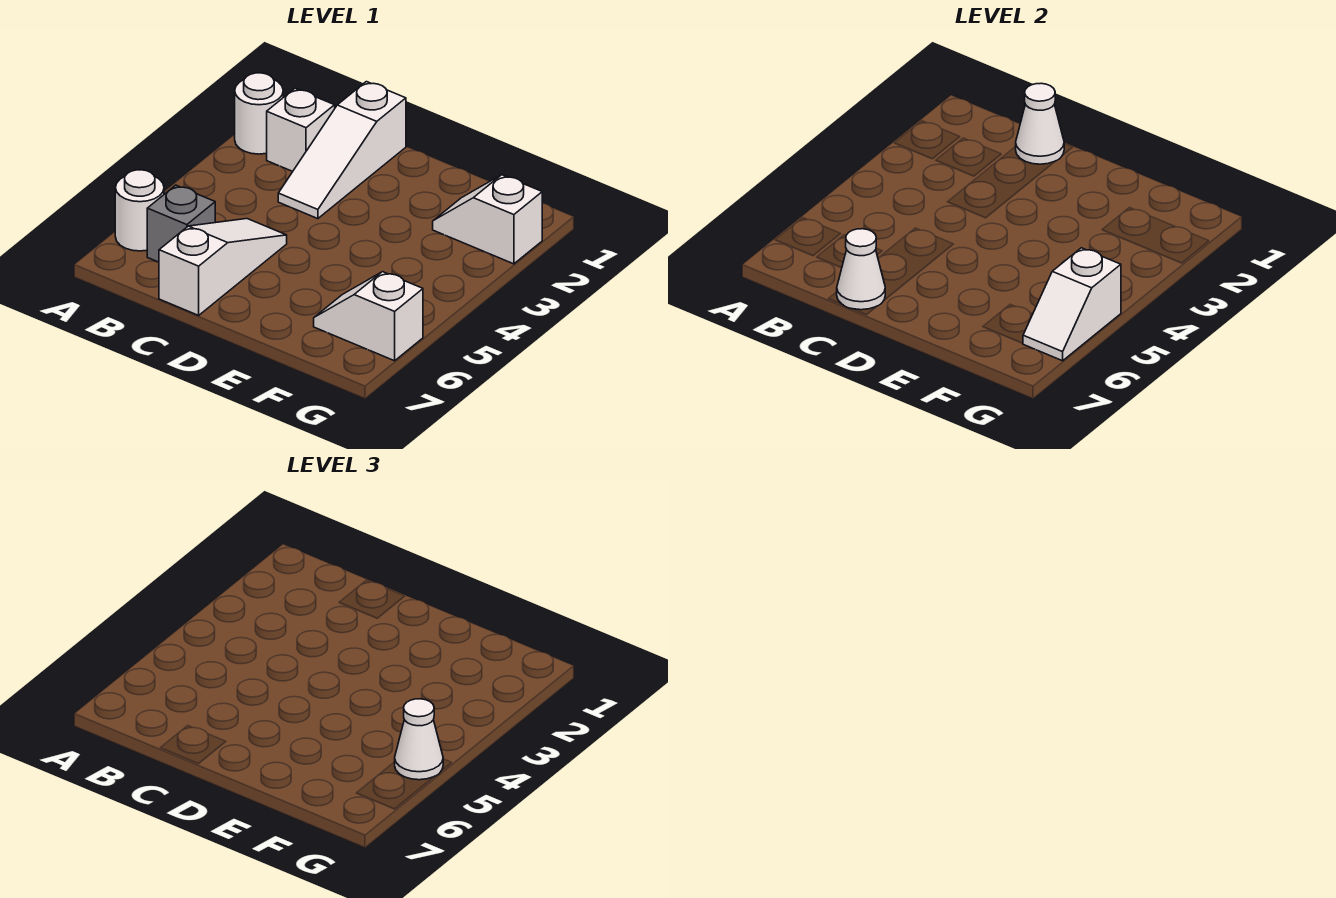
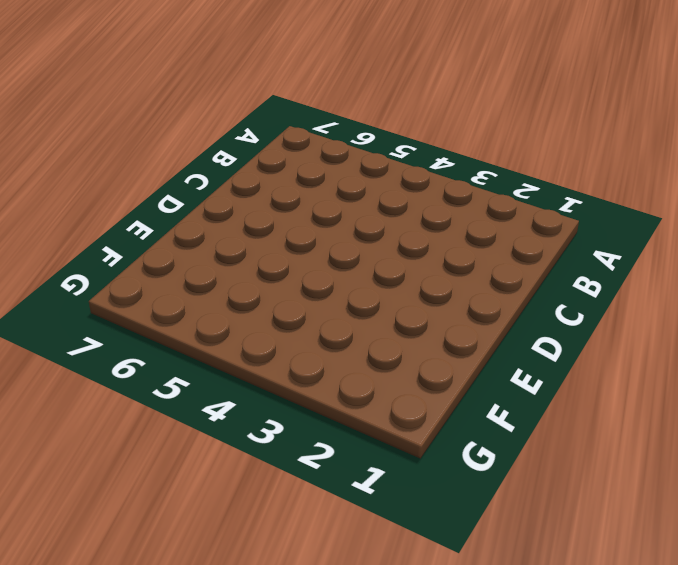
none -> white 1x1 round brick [235,73,283,154]
none -> white 1x1 round brick [115,170,164,251]
none -> white 1x1 brick [267,88,335,171]

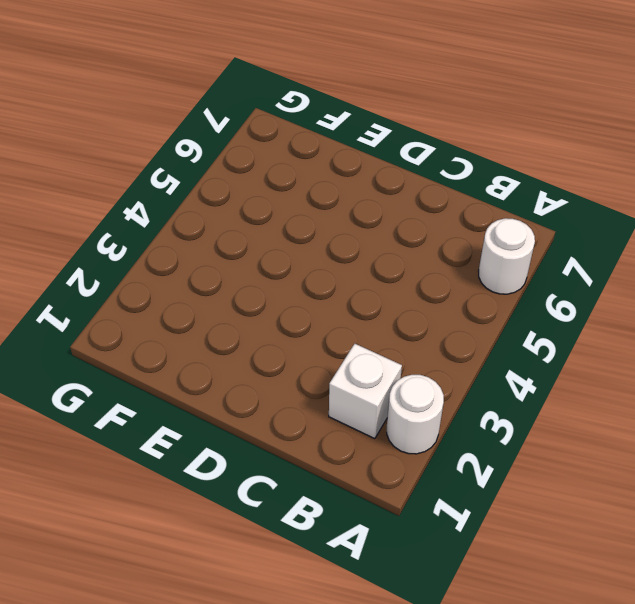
none -> grey 1x1 brick [147,185,215,262]
none -> white 1x3 slope [278,82,406,219]
none -> white 1x3 slope [159,219,287,315]

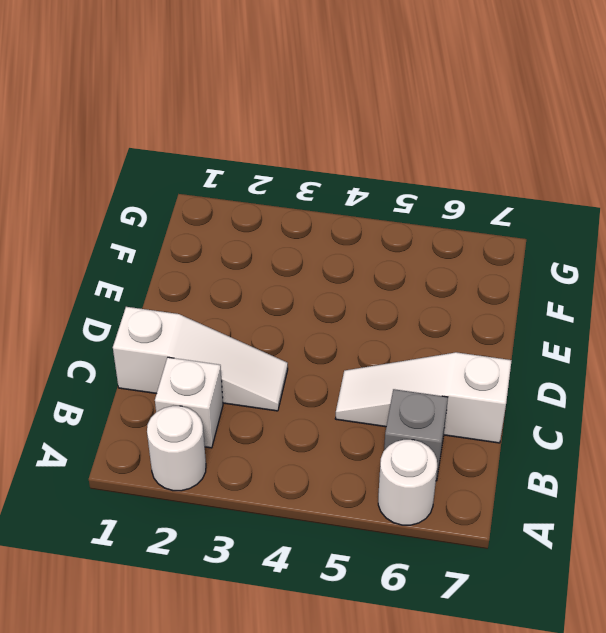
none -> white 1x2 slope [433,175,542,264]
none -> white 1x2 slope [314,272,423,361]
none -> white 1x1 cone [1016,83,1064,164]

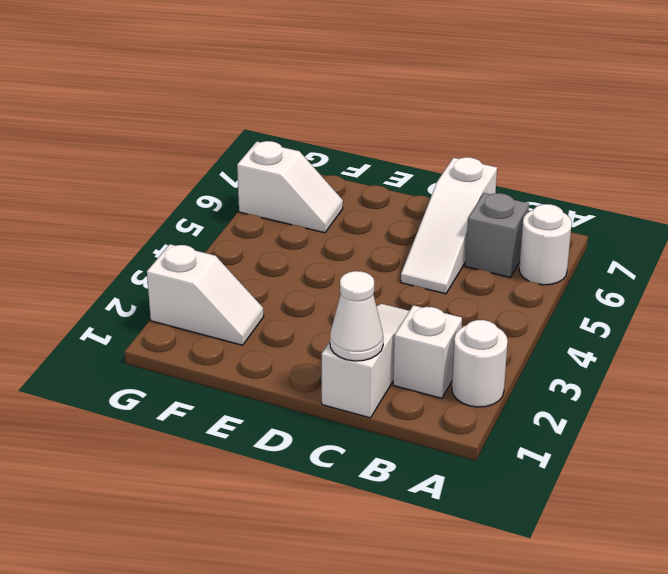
none -> white 1x1 cone [837,229,885,310]
none -> white 1x2 slope [1023,248,1121,361]
none -> white 1x1 cone [395,699,443,780]

